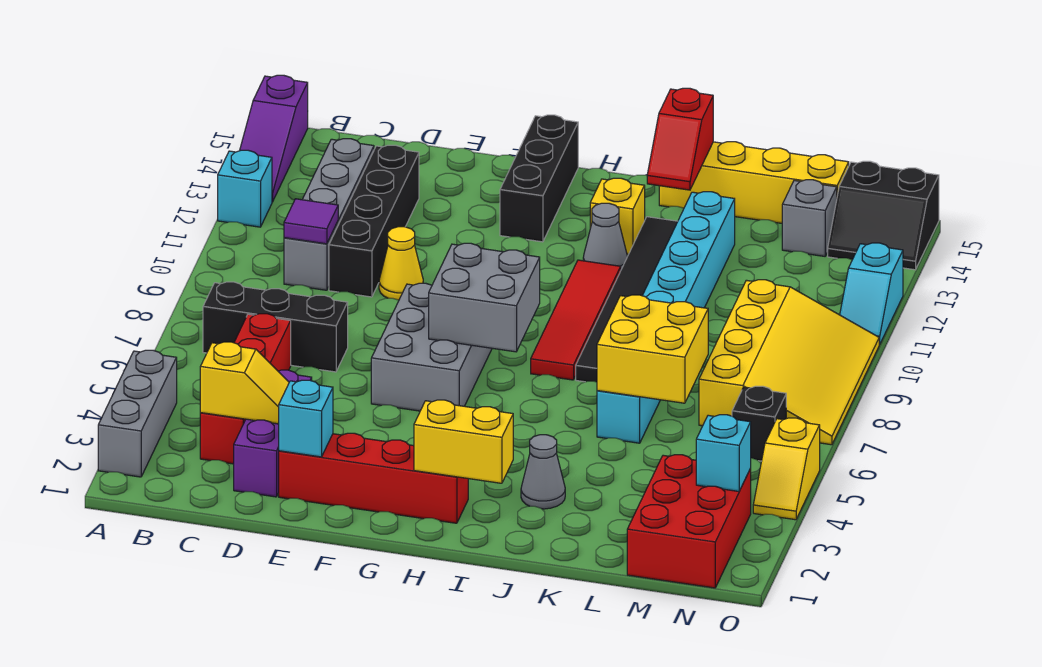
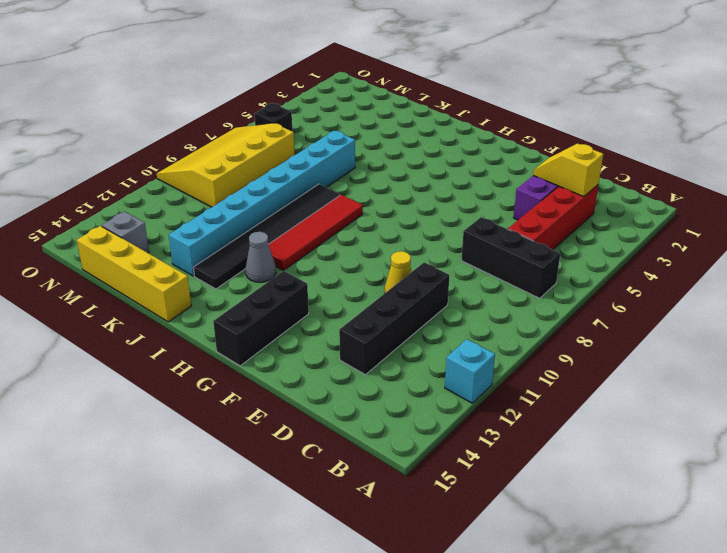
none -> grey 1x3 brick [98,350,177,477]
none -> purple 1x3 slope [240,75,308,202]
none -> grey 1x4 brick [284,139,374,290]
none -> red 1x4 brick [279,433,468,523]

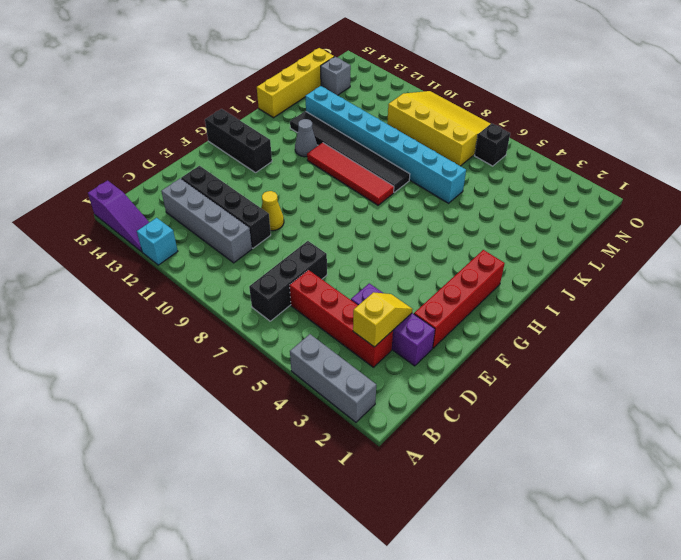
none -> grey 2x3 brick [371,283,492,411]
none -> yellow 1x1 brick [590,178,645,254]
none -> grey 1x1 cone [521,435,565,509]
none -> red 2x3 brick [627,455,751,588]

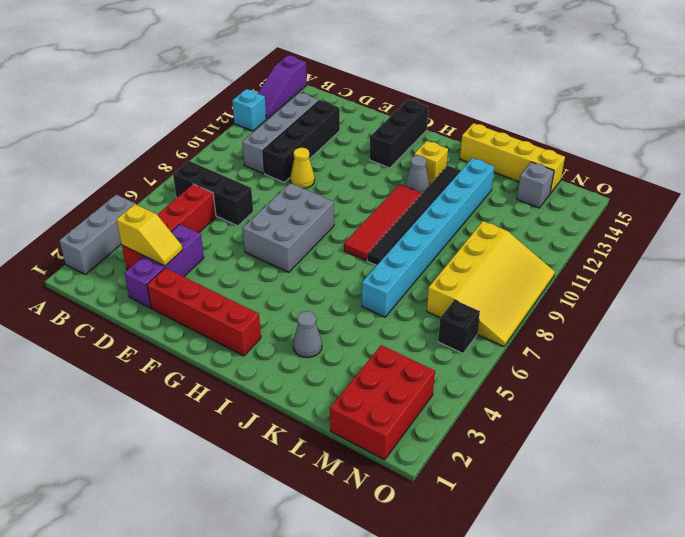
none -> black 2x2 slope [828,161,939,270]
none -> yellow 1x2 slope [753,418,820,520]
none -> cyan 1x2 slope [840,243,903,344]
none -> purple 1x1 tile [284,199,338,244]

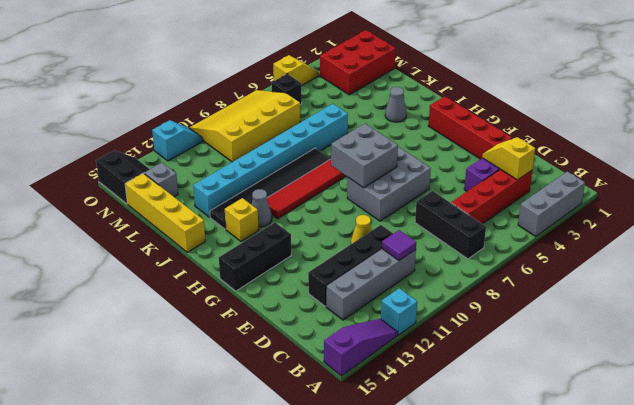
none -> cyan 1x1 brick [279,380,333,457]
none -> yellow 1x2 brick [414,400,513,483]
none -> red 1x2 slope [647,88,713,190]
none -> yellow 2x2 brick [597,295,708,403]

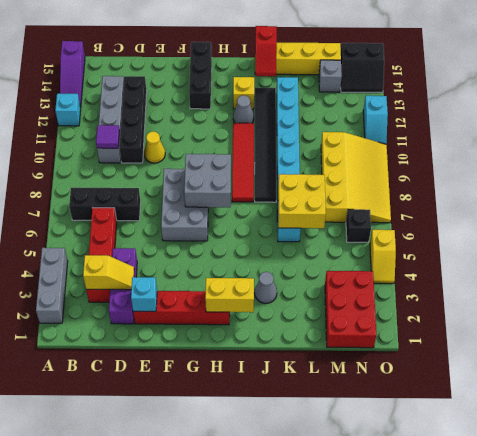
none -> cyan 1x1 brick [696,415,751,491]

